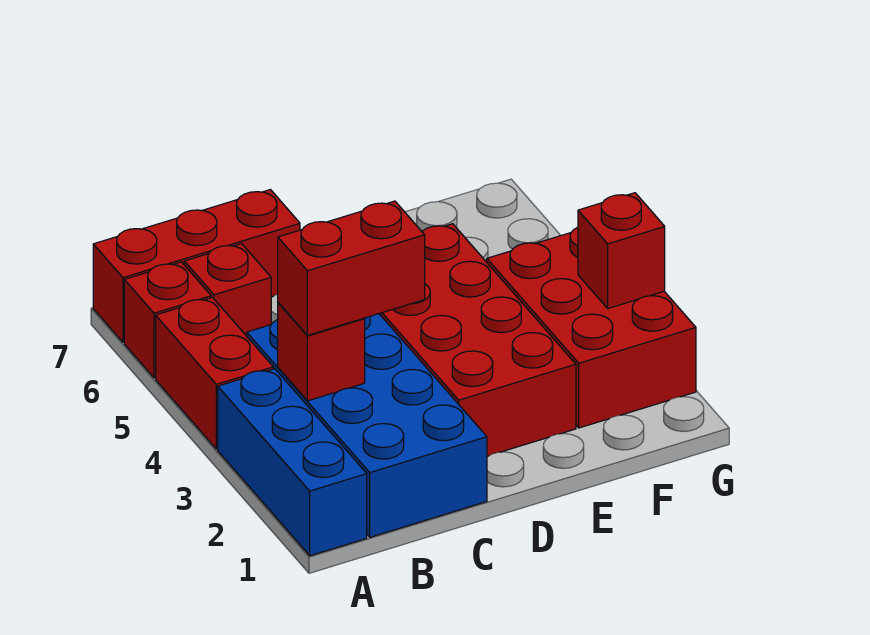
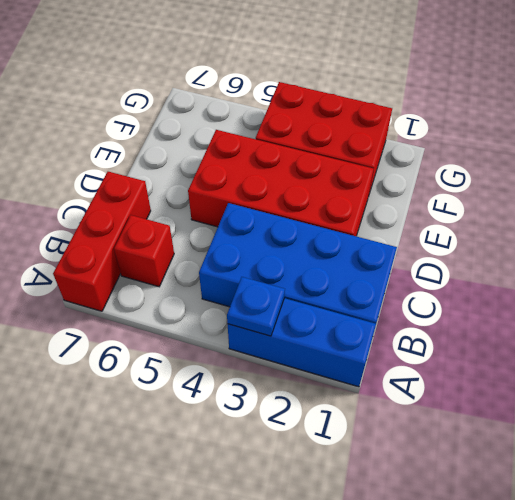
blue 1x1 plate [227,277,285,336] -> none
none -> red 1x2 brick [156,298,273,449]
none -> red 1x1 brick [124,262,211,378]

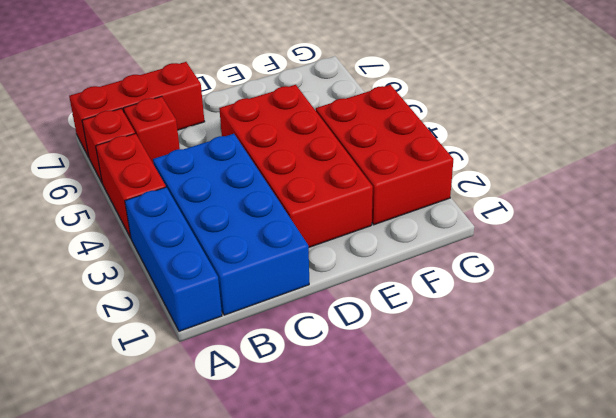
none -> red 1x1 brick [278,303,365,401]
none -> red 1x1 brick [578,193,665,308]

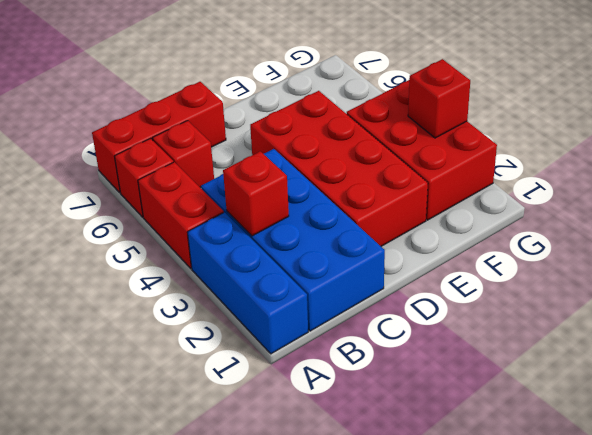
none -> red 1x2 brick [278,201,425,335]

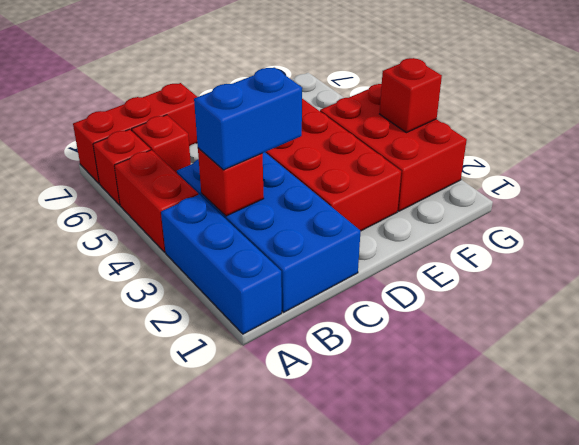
blue 1x2 brick [194,68,302,170] -> red 1x2 brick [278,201,425,335]

